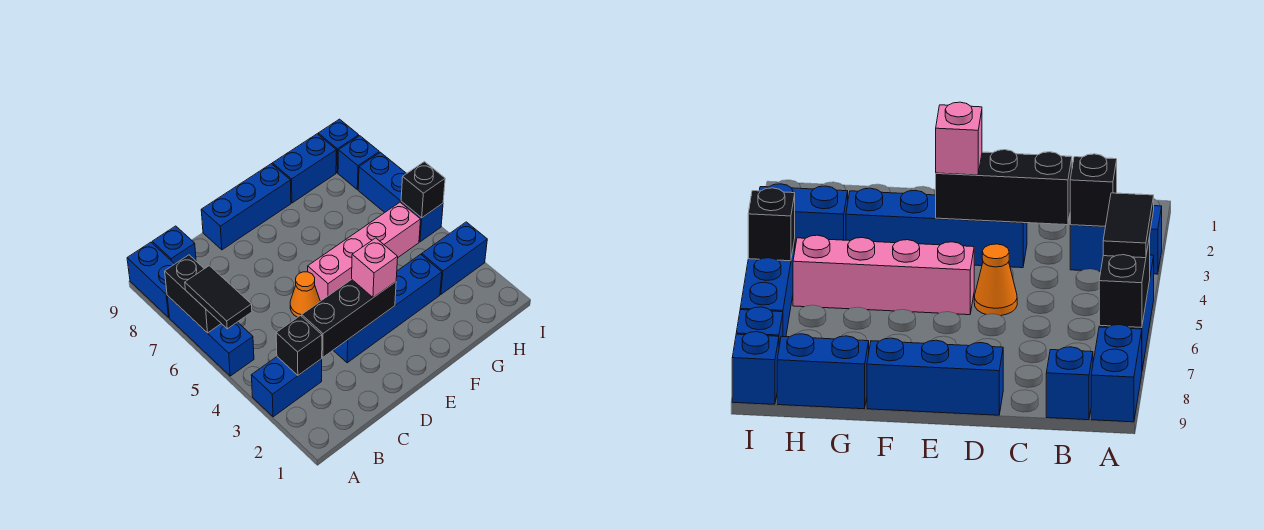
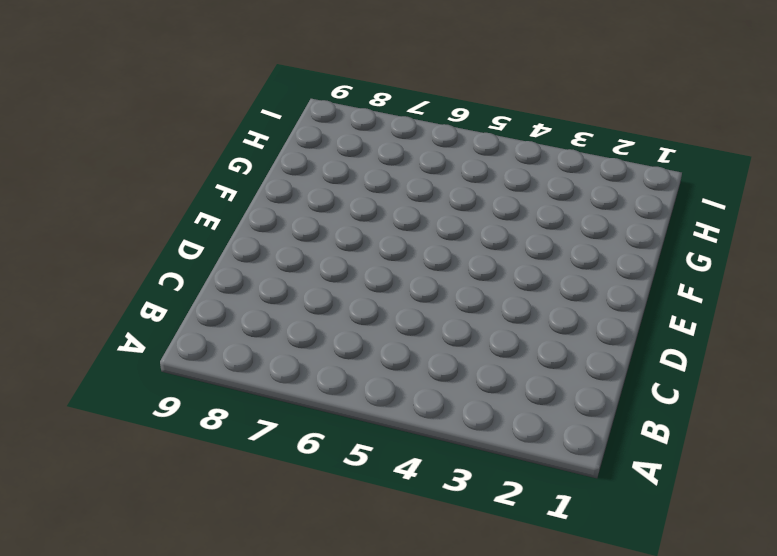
none -> blue 1x2 brick [251,357,322,417]
none -> blue 1x3 brick [167,296,254,376]
none -> blue 1x2 brick [127,242,174,317]

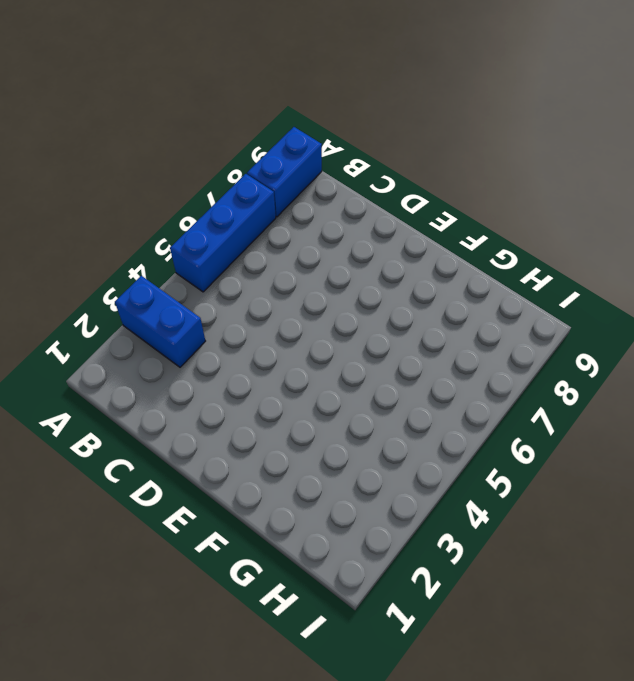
none -> blue 1x1 brick [152,226,196,264]
none -> blue 1x4 brick [333,254,442,363]
none -> orange 1x1 cone [290,272,320,317]

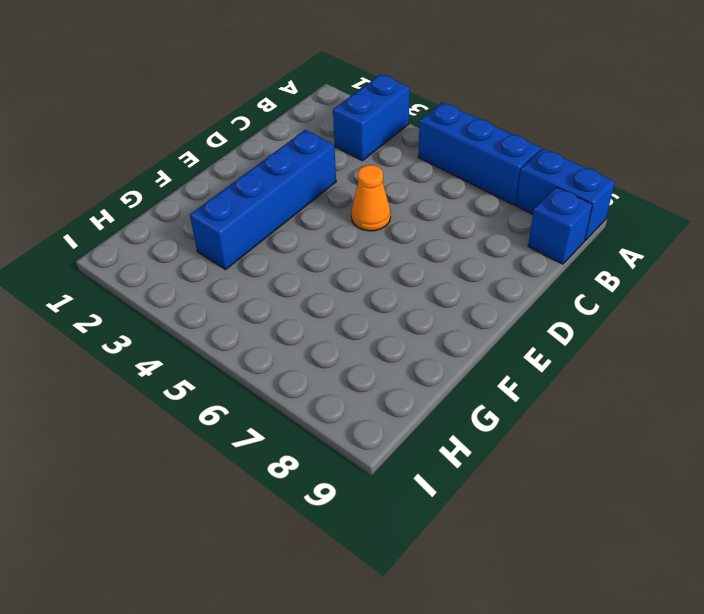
none -> blue 1x3 brick [201,164,291,250]
none -> pink 1x4 brick [308,202,421,301]
none -> blue 1x2 brick [272,134,336,203]

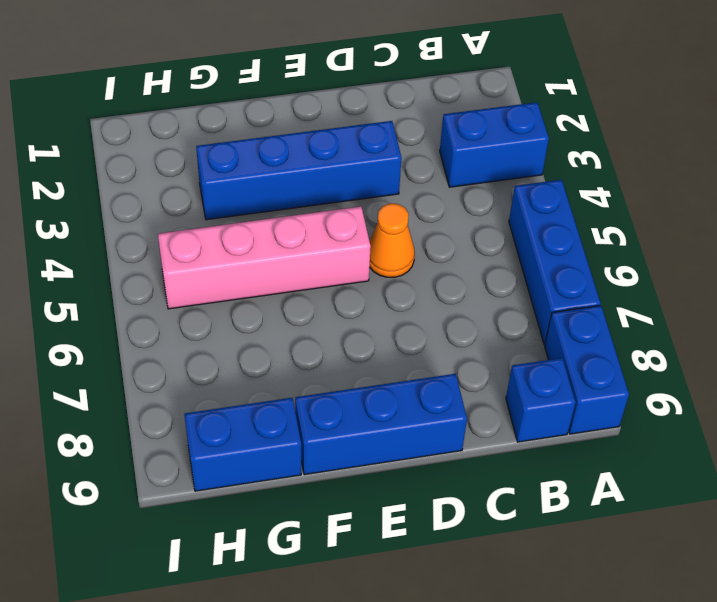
none -> blue 1x2 brick [422,222,487,294]
none -> blue 1x3 brick [358,152,443,242]
none -> blue 1x1 brick [338,136,379,190]

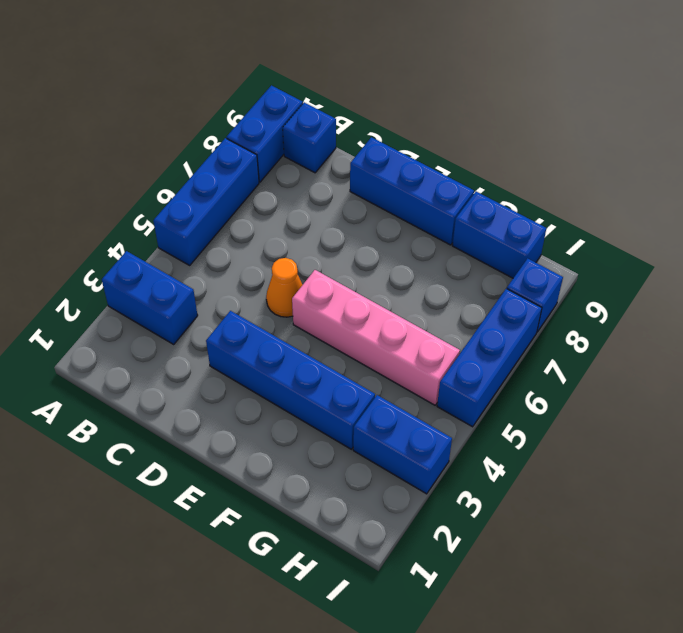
none -> blue 1x1 brick [318,119,359,173]
none -> black 1x2 brick [165,255,221,333]
none -> black 1x1 brick [276,316,322,375]

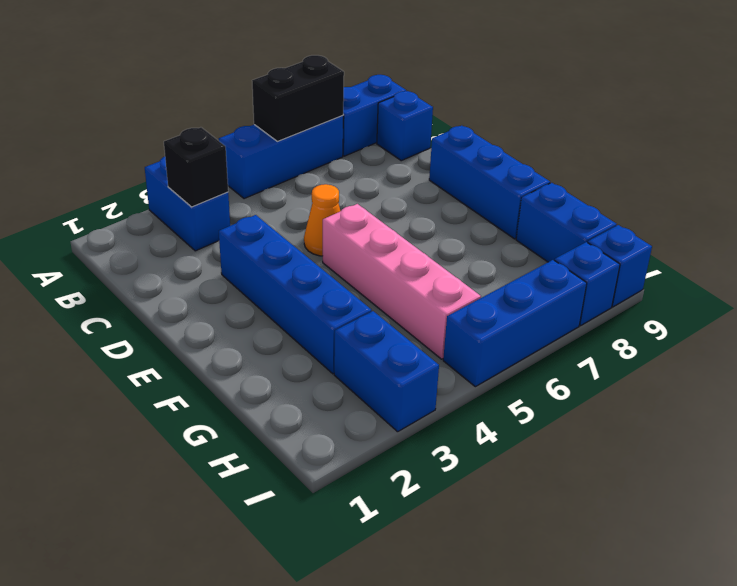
none -> black 1x3 brick [302,280,396,357]
none -> black 1x1 brick [401,162,445,218]
none -> black 1x2 tile [185,266,252,329]

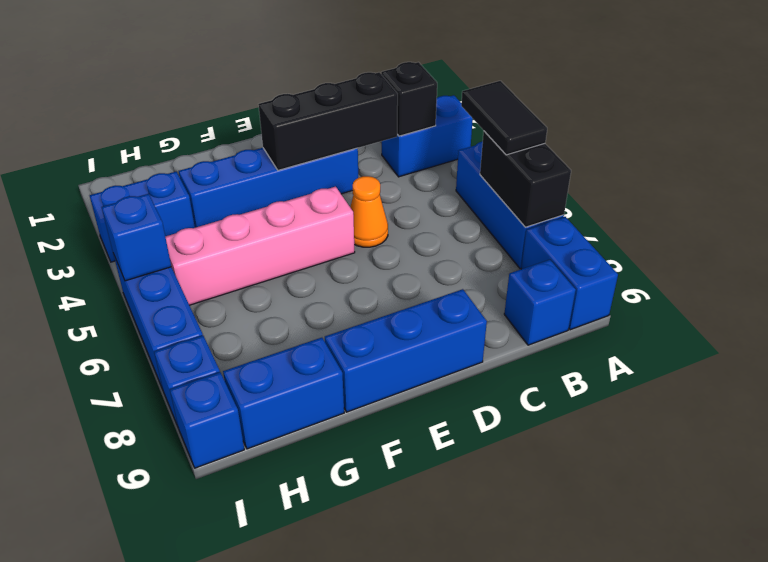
blue 1x1 brick [102,194,171,281] -> black 1x1 brick [401,162,445,218]
none -> pink 1x1 brick [352,238,398,298]

